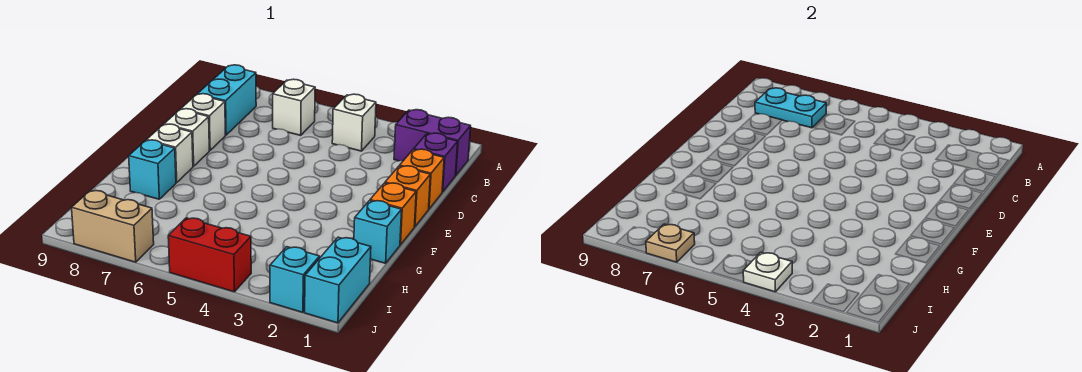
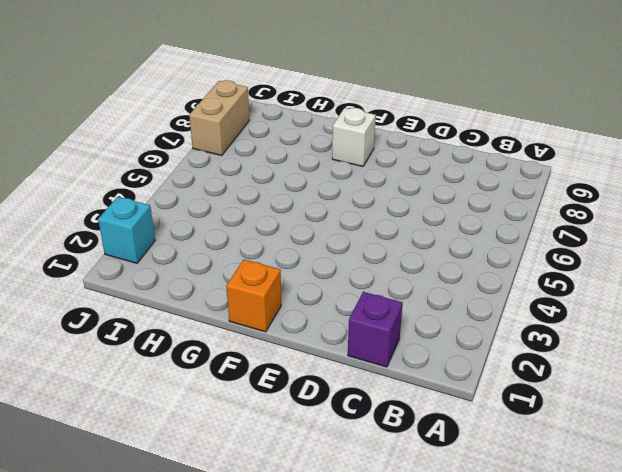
none -> purple 1x2 brick [394,110,471,176]
none -> white 1x1 brick [332,94,376,151]
none -> white 1x1 brick [273,79,315,135]

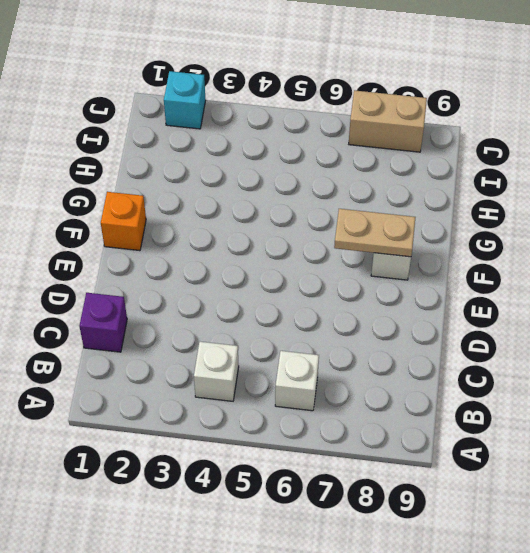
tan 1x2 plate [334,209,416,257] -> none
none -> purple 1x2 brick [394,110,471,176]
none -> cyan 1x2 brick [198,65,256,135]
none -> orange 1x1 brick [400,149,444,209]

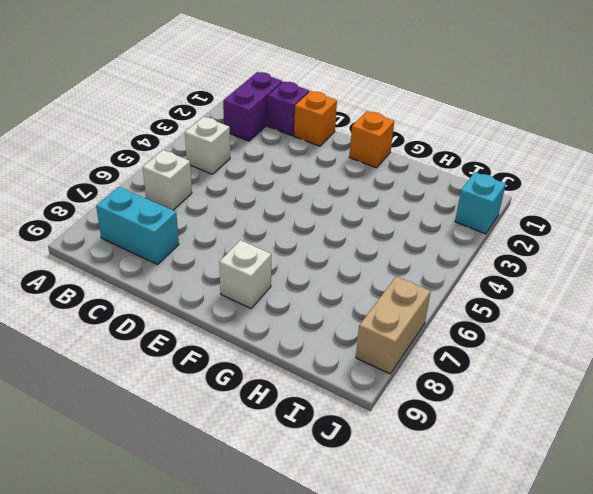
none -> white 1x1 brick [181,94,225,150]
none -> orange 1x1 brick [385,166,430,227]
none -> white 1x1 brick [164,109,209,166]

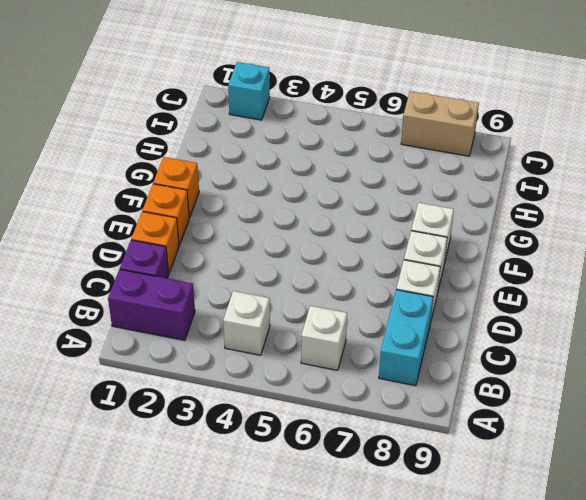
none -> cyan 1x1 brick [354,201,402,263]
none -> cyan 1x1 brick [129,140,176,199]
none -> cyan 1x2 brick [305,237,371,323]

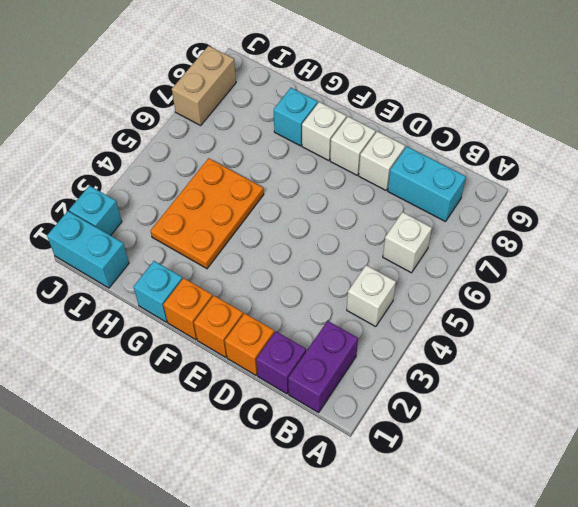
orange 2x3 plate [150,158,264,269] -> none
none -> red 1x2 brick [168,218,251,292]
none -> cyan 1x2 plate [755,88,826,128]
none -> white 1x1 plate [743,252,792,292]

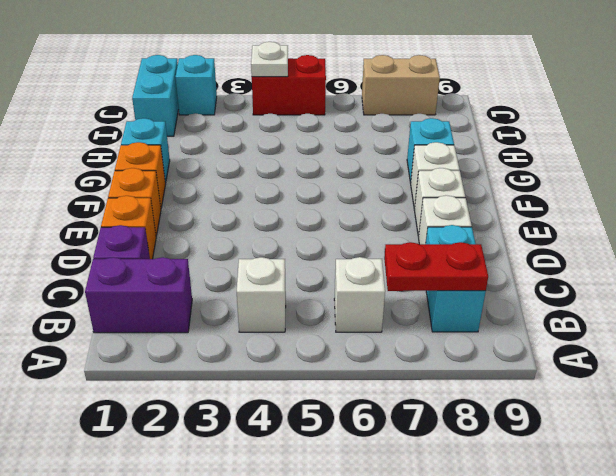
red 1x2 plate [384,242,488,291] -> cyan 1x2 plate [755,88,826,128]
none -> tan 1x1 plate [646,224,695,262]

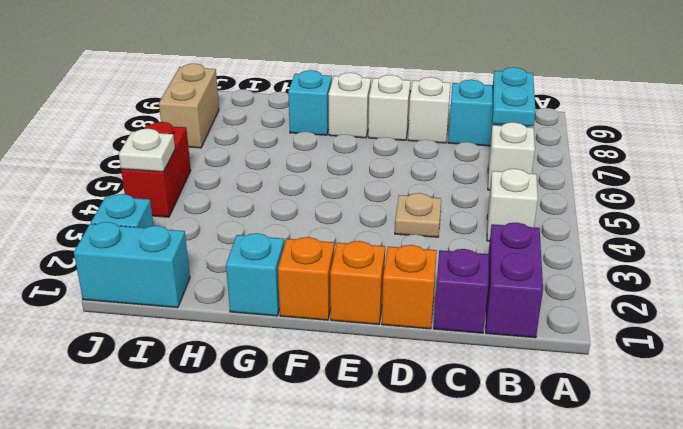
tan 1x1 plate [395,193,441,237] -> tan 1x1 plate moved to [646,224,695,262]

